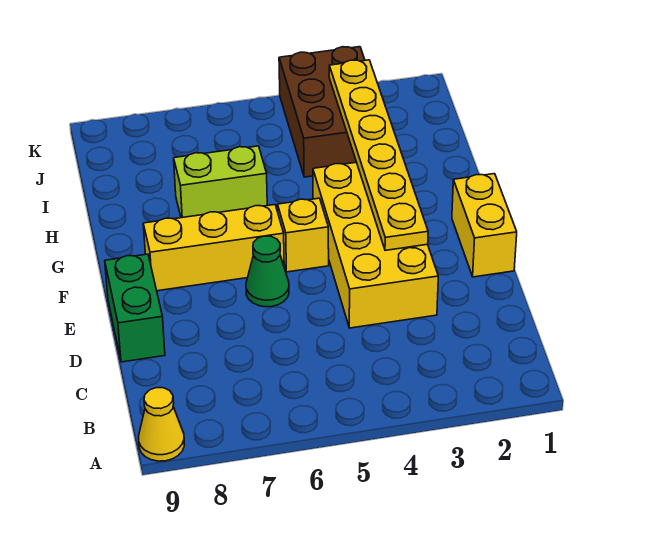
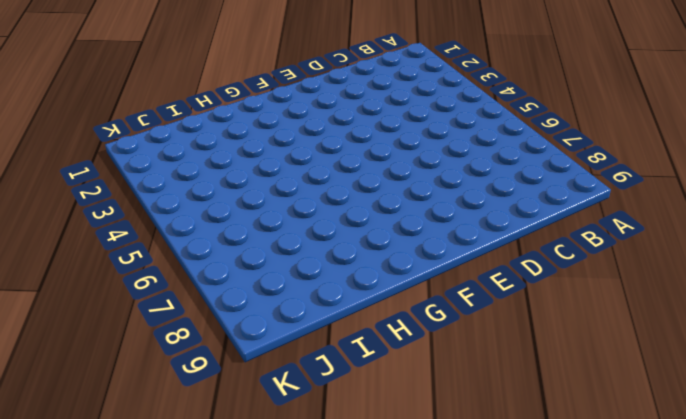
none -> yellow 1x1 cone [139,388,184,461]
none -> yellow 2x4 brick [313,162,438,328]

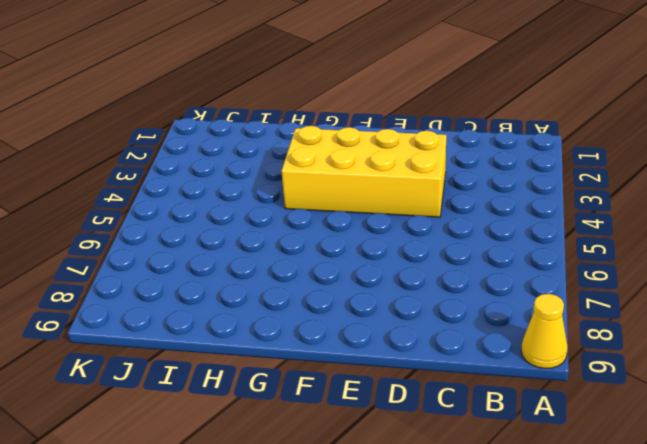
none -> green 1x2 brick [105,254,165,362]
none -> yellow 1x2 brick [452,174,517,277]

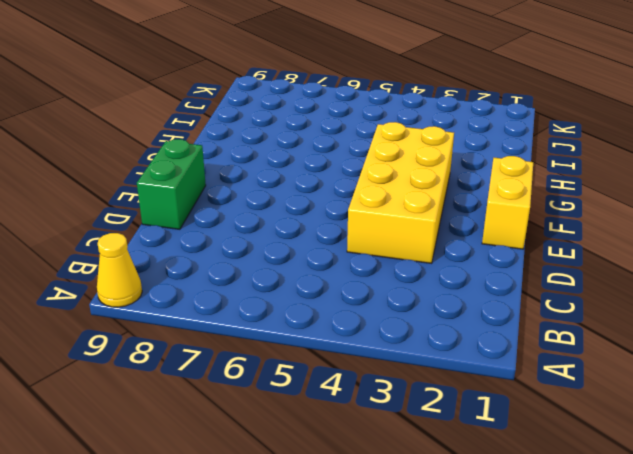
none -> green 1x1 cone [246,236,289,307]
none -> yellow 1x1 brick [278,198,329,272]

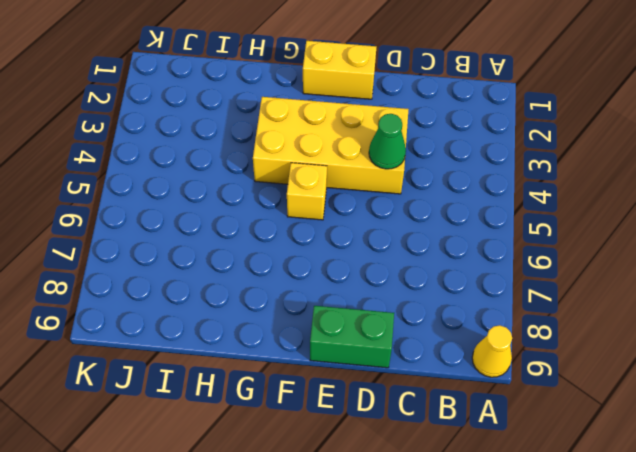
green 1x1 cone [369,114,406,169] -> green 1x1 cone moved to [246,236,289,307]
none -> yellow 1x3 brick [143,205,284,291]
none -> lime 1x2 brick [174,146,267,218]

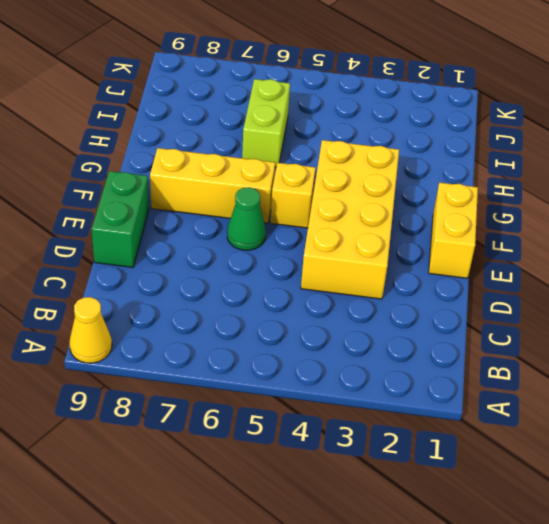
lime 1x2 brick [242,79,290,167] -> lime 1x2 brick turned to [174,146,267,218]
none -> brown 2x3 brick [279,47,365,177]
none -> yellow 1x6 plate [329,60,428,250]

